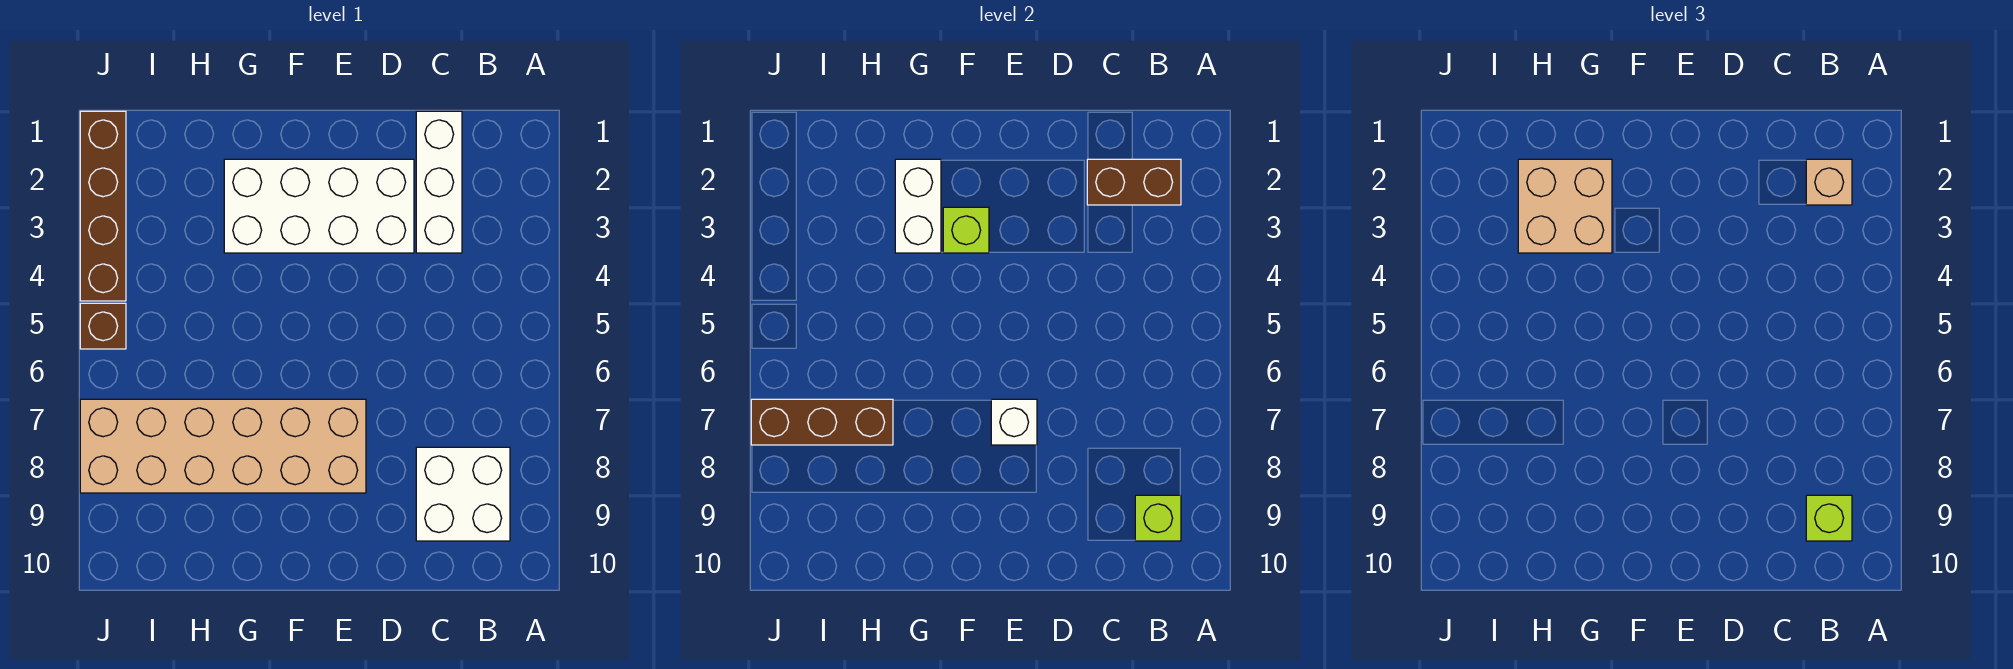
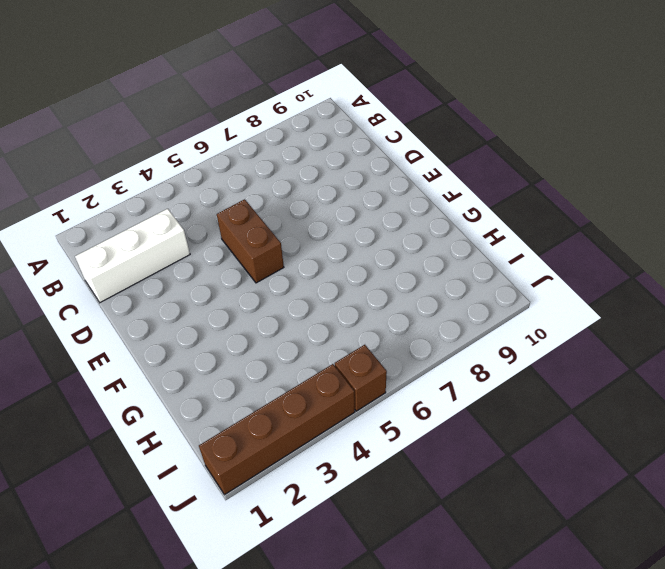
brown 1x2 brick [217,199,284,283] -> brown 1x2 brick moved to [1087,159,1181,205]
none -> white 2x2 brick [416,447,510,541]
none -> white 2x4 brick [224,159,414,253]
none -> tan 2x6 brick [80,399,366,493]

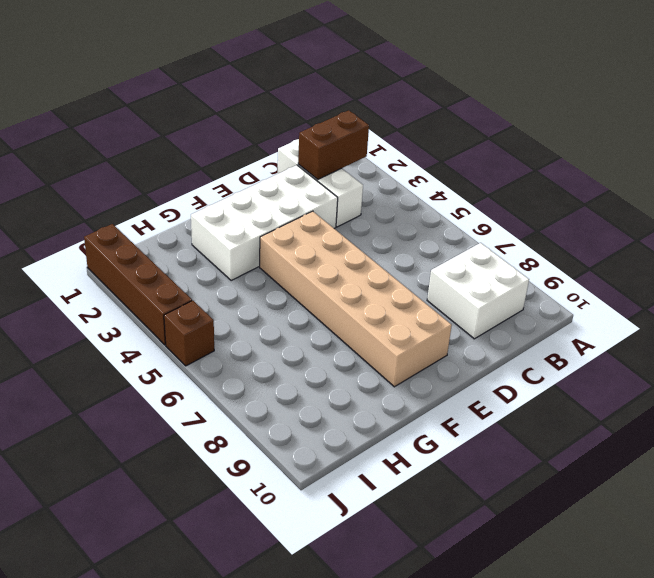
tan 2x6 brick [260,211,452,387] -> tan 2x6 brick turned to [80,399,366,493]
none -> lime 1x1 brick [1135,495,1181,541]
none -> white 1x1 brick [991,399,1037,445]
none -> lime 1x1 brick [943,207,989,253]

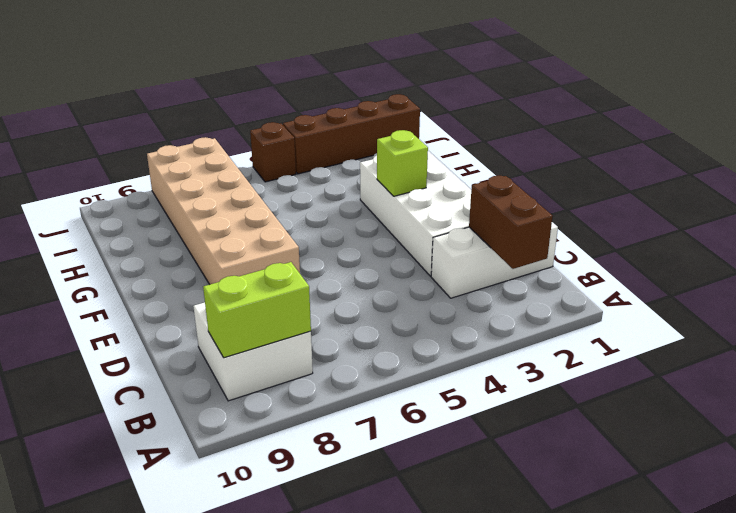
lime 1x2 brick [203,262,311,358] -> lime 1x1 brick [1135,495,1181,541]
none -> white 1x1 brick [991,399,1037,445]
none -> white 1x2 brick [895,159,941,253]
none -> brown 1x3 brick [751,399,893,445]

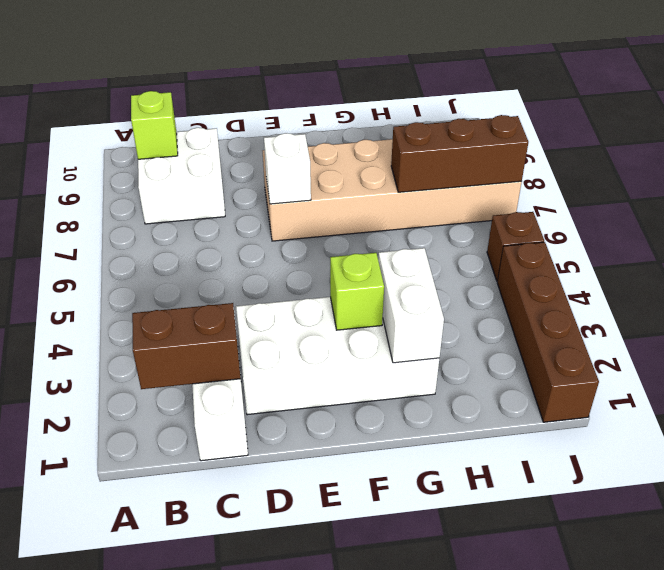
none -> tan 1x1 brick [1806,159,1852,205]
none -> lime 1x1 brick [1806,495,1852,541]
none -> tan 2x2 brick [1518,159,1612,253]

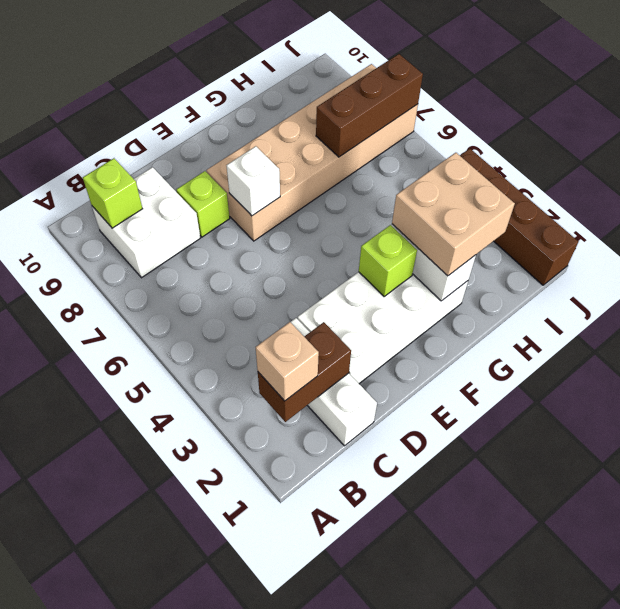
lime 1x1 brick [176,171,230,237] -> lime 1x1 brick moved to [1806,495,1852,541]
none -> brown 1x1 brick [80,303,126,349]

